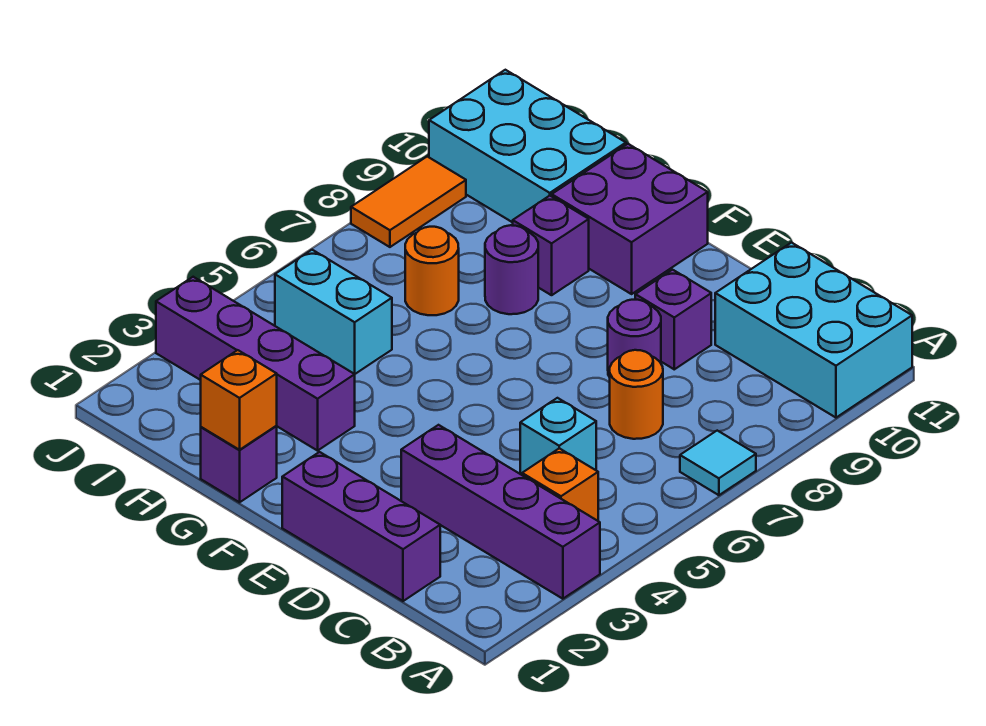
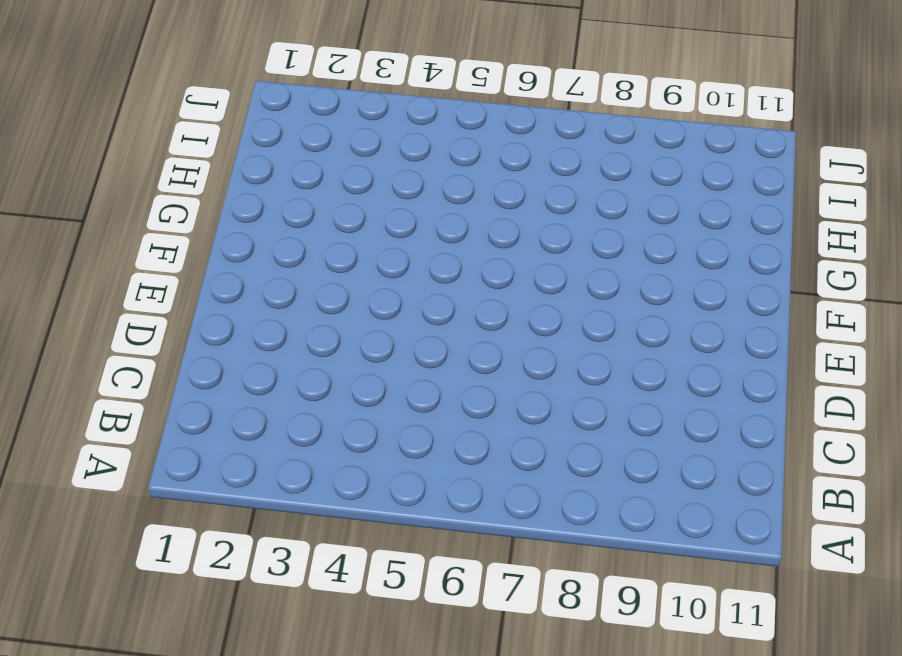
none -> purple 1x4 brick [401,425,600,599]
none -> cyan 1x1 tile [680,431,756,495]
none -> cyan 2x3 brick [715,243,912,418]

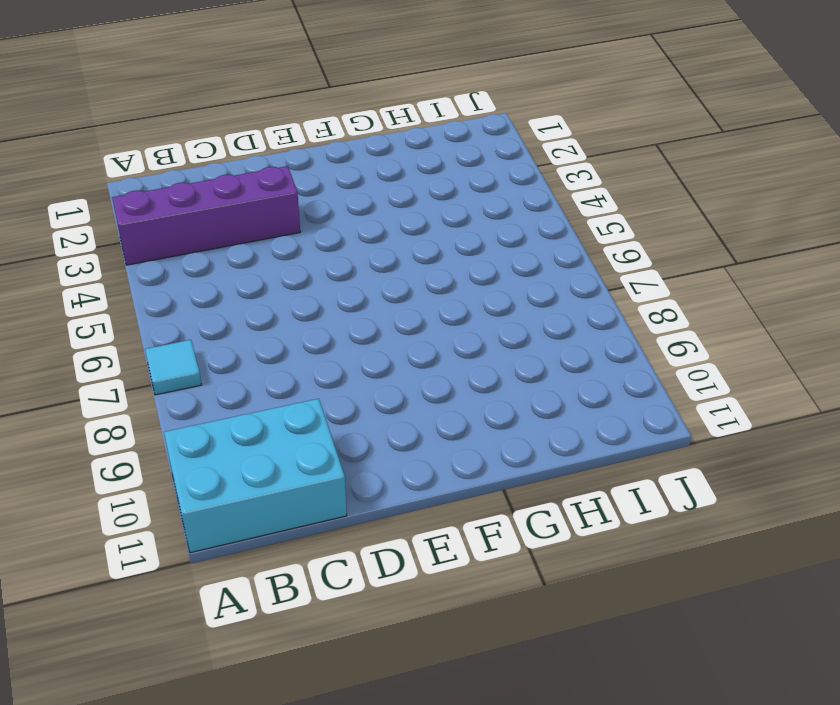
none -> orange 1x1 brick [522,448,598,521]
none -> purple 1x3 brick [282,452,440,601]
none -> cyan 1x1 brick [520,398,596,475]

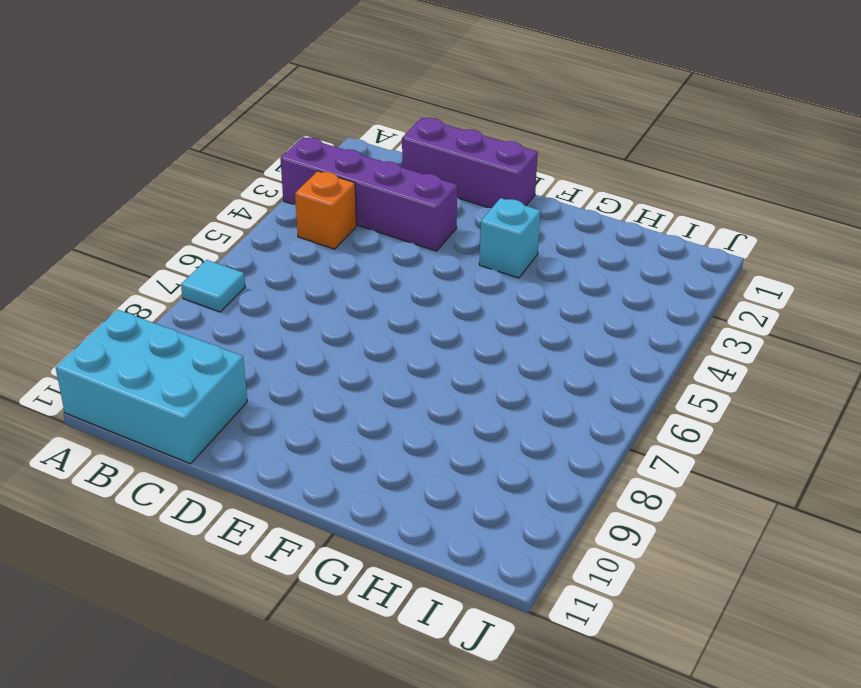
cyan 1x1 brick [479,198,540,278] -> cyan 1x1 brick moved to [520,398,596,475]
none -> orange 1x1 round brick [610,350,663,439]
none -> purple 1x1 round brick [608,300,661,377]
none -> purple 1x1 brick [635,270,711,369]

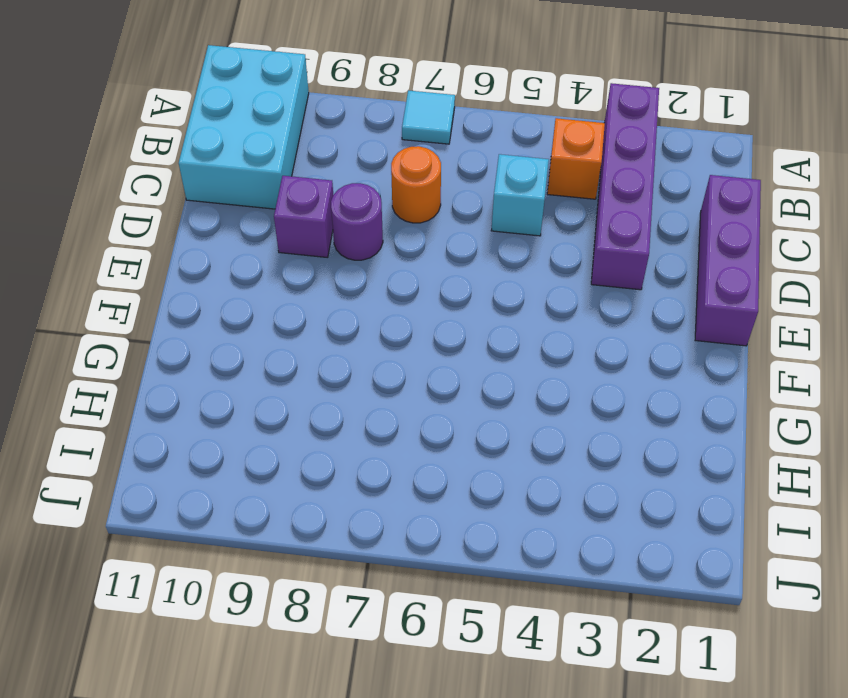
none -> purple 2x2 brick [552,144,708,294]
none -> purple 1x1 brick [201,426,277,502]
none -> purple 1x4 brick [156,277,355,451]

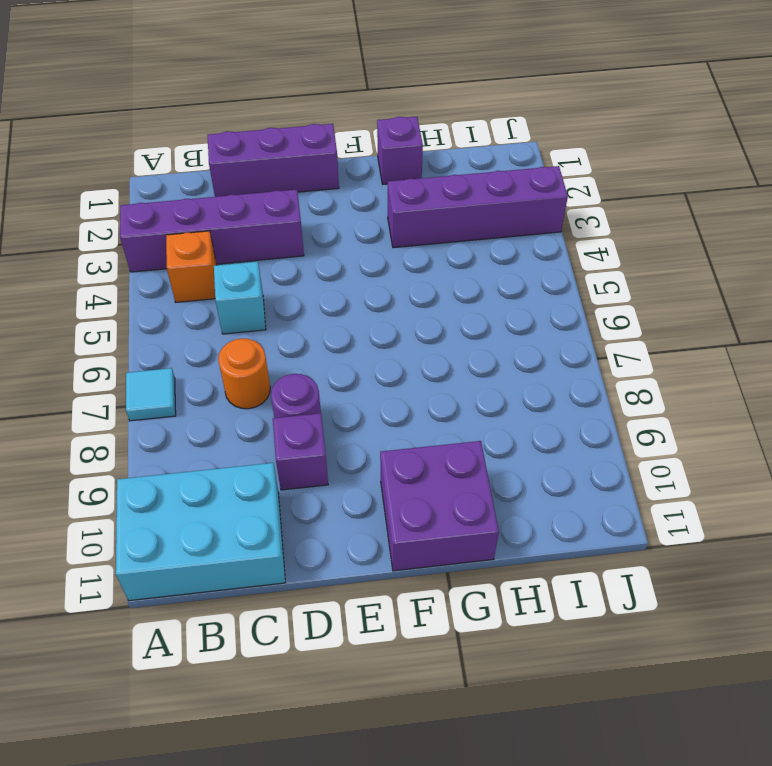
none -> purple 1x1 round brick [485,225,538,314]
none -> purple 1x1 brick [513,196,589,295]
none -> cyan 1x2 brick [275,250,392,374]

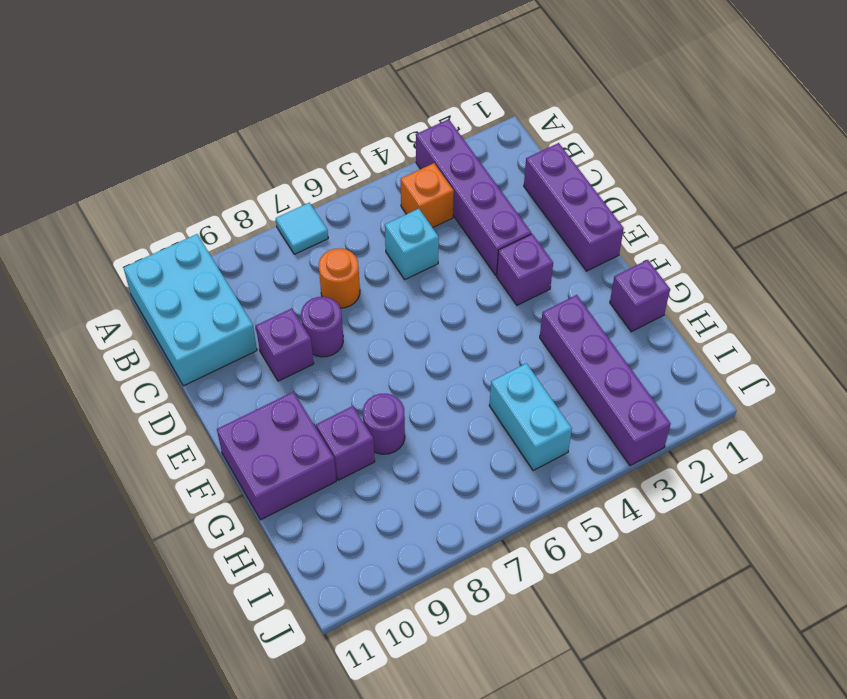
purple 1x1 brick [497,234,553,305] -> none
none -> orange 1x1 round brick [405,227,459,315]
none -> cyan 2x3 brick [429,70,626,222]
none -> orange 1x2 tile [351,157,466,247]

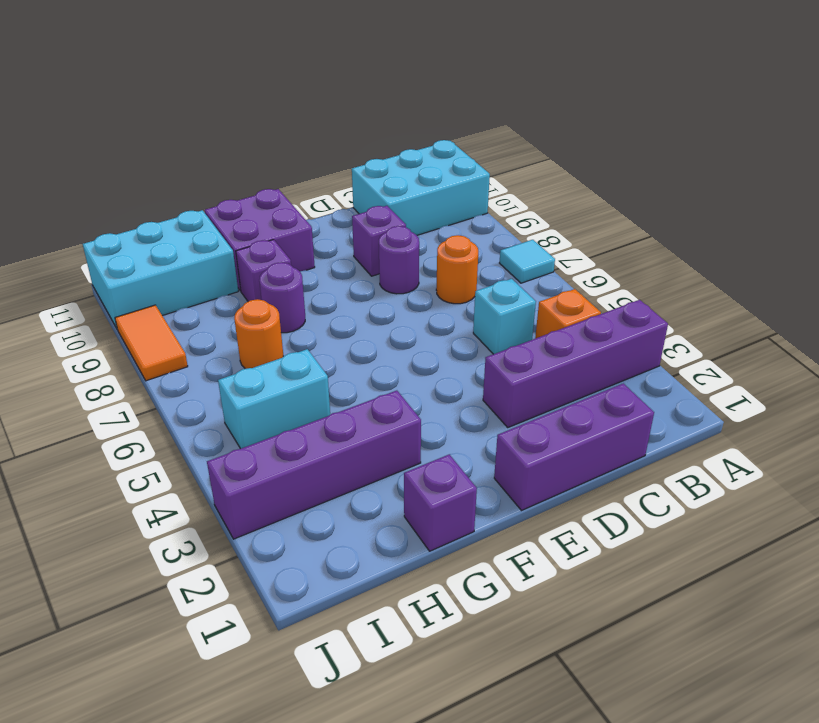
none -> orange 1x1 brick [201,350,277,450]

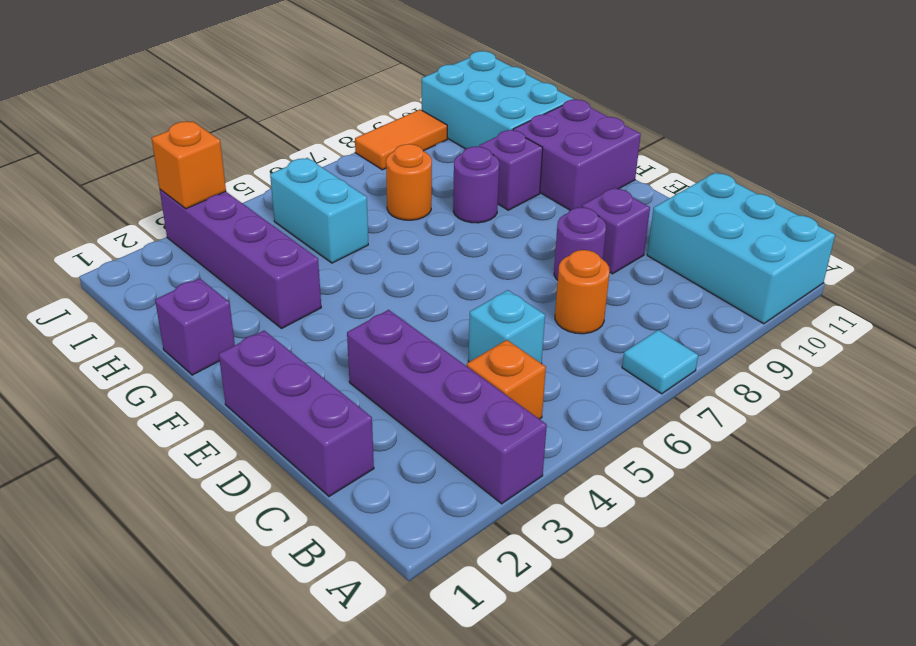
orange 1x1 brick [152,121,226,209] -> orange 1x1 brick moved to [201,350,277,450]

